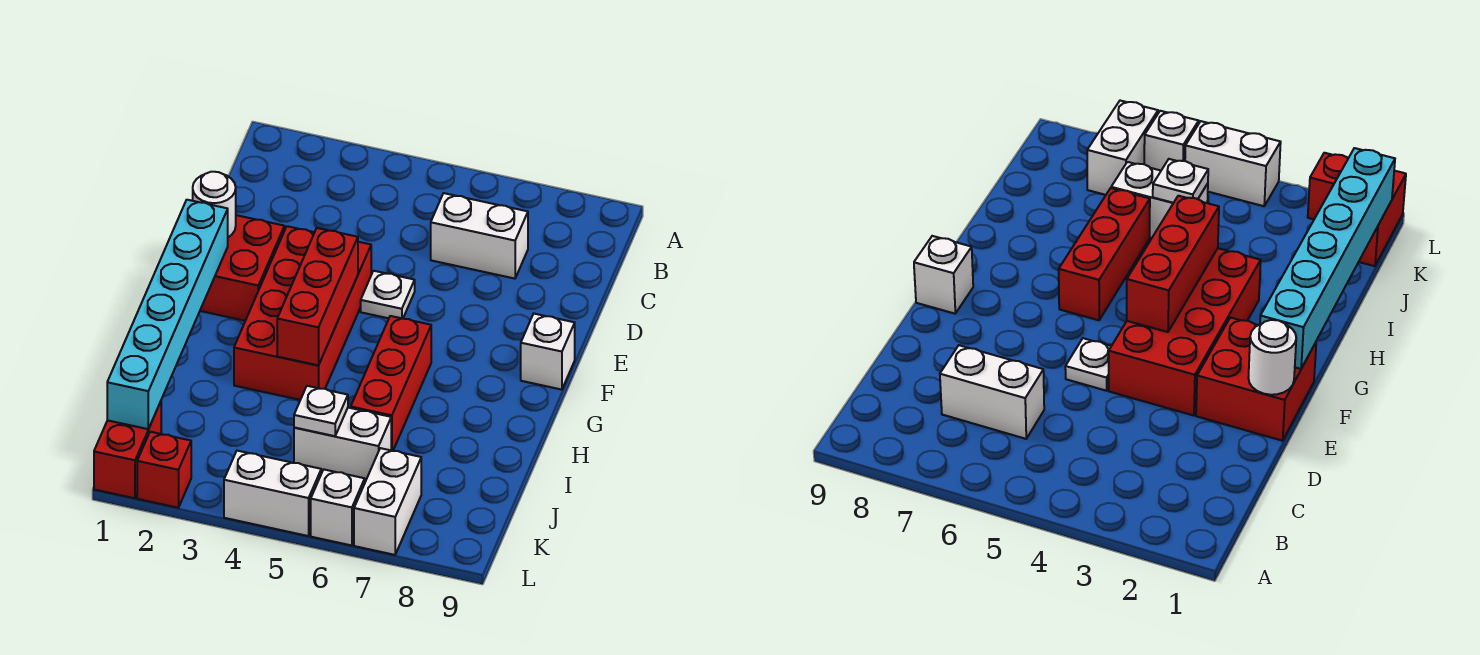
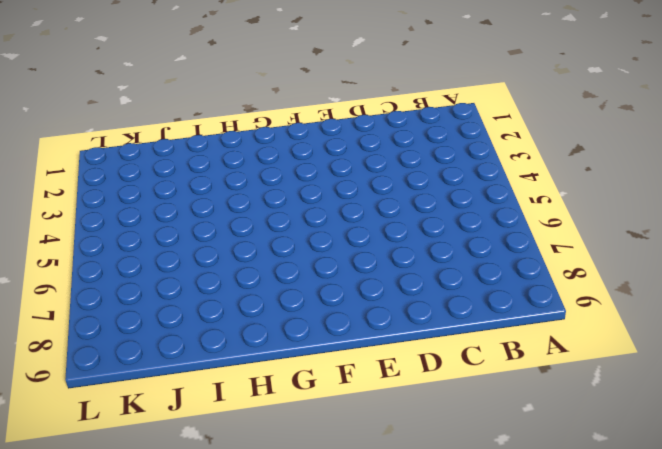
none -> white 1x2 brick [431,193,528,279]
none -> red 2x2 brick [200,215,284,321]
none -> red 2x4 brick [234,226,371,400]

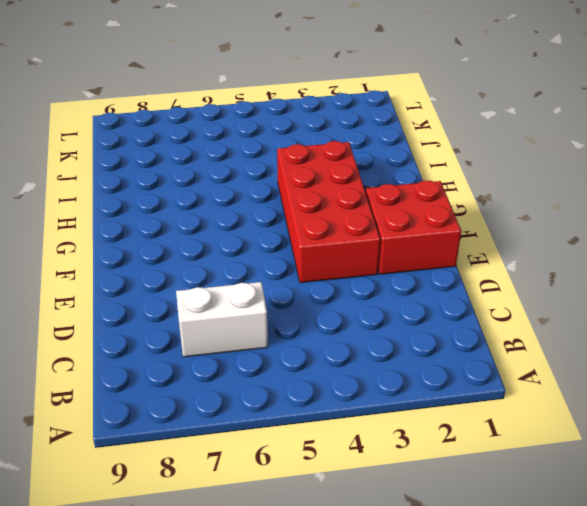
none -> white 1x1 plate [361,271,415,319]
none -> white 1x1 brick [521,314,575,390]
none -> red 1x3 brick [351,316,431,451]

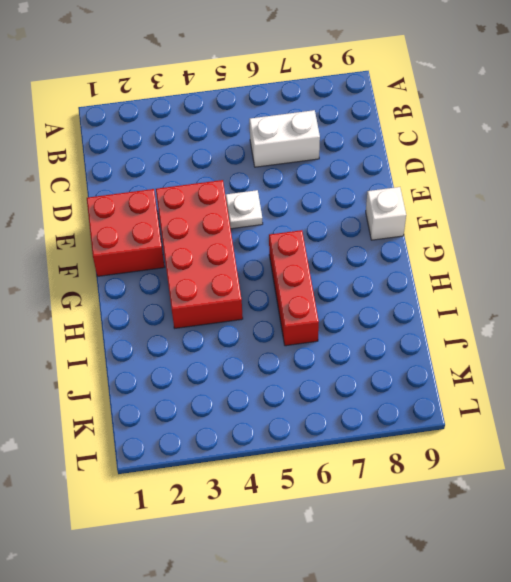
none -> white 1x2 brick [294,408,391,481]
none -> red 1x2 brick [94,402,161,498]
none -> white 1x2 brick [354,448,421,555]

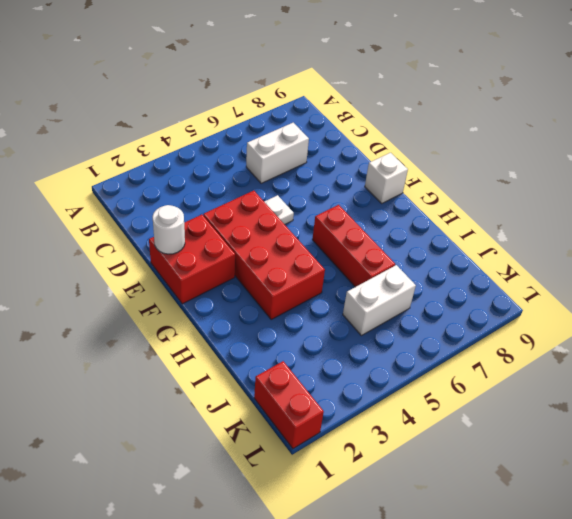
none -> white 1x2 brick [354,448,421,555]
none -> red 1x1 brick [137,432,191,508]
none -> white 1x2 brick [224,451,321,536]

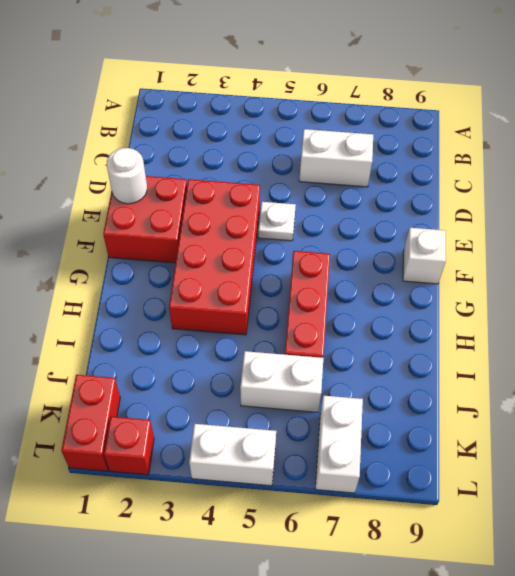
none -> white 1x1 brick [311,470,365,545]
none -> cyan 1x6 brick [107,200,228,429]
none -> red 1x3 brick [277,228,358,365]

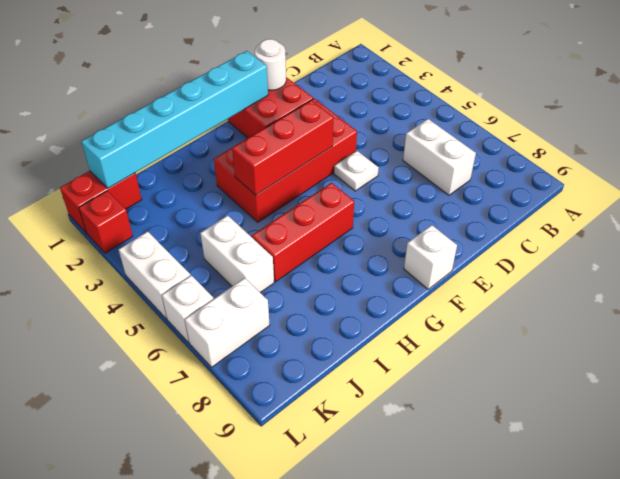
none -> white 1x1 plate [294,386,348,436]

